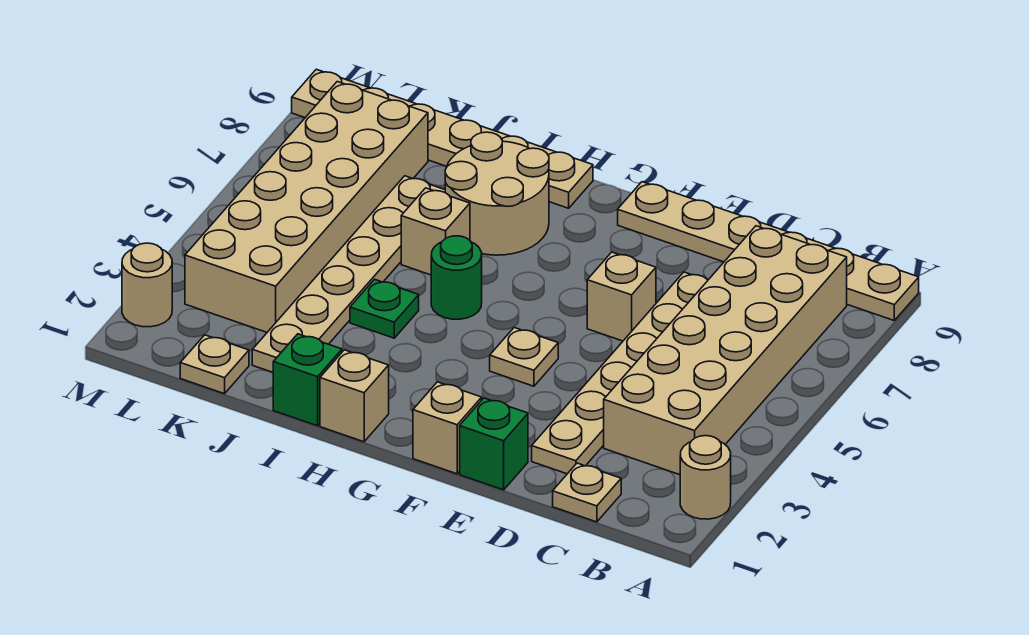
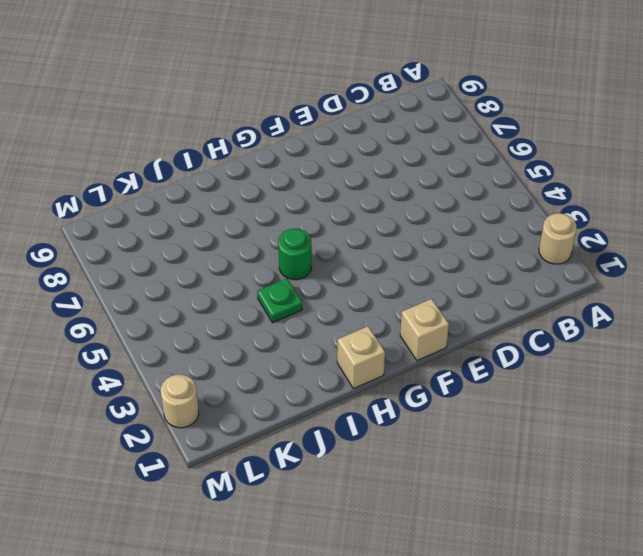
none -> tan 1x6 plate [618,182,919,320]
none -> tan 2x6 brick [604,226,847,475]
none -> tan 1x1 plate [553,463,621,522]

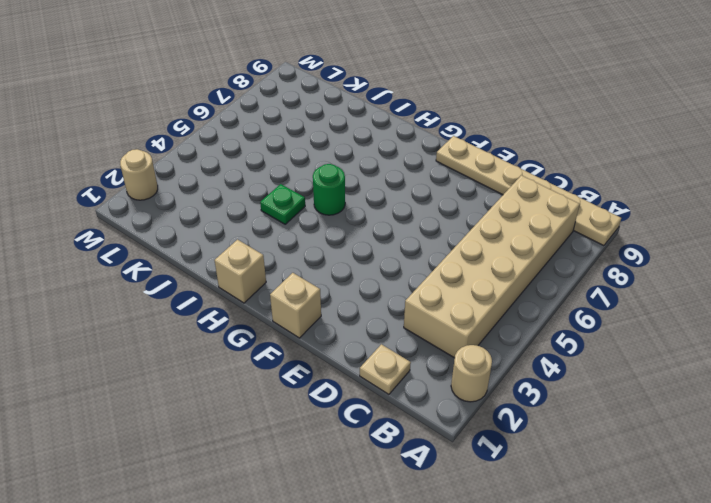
none -> tan 1x6 plate [532,272,708,474]
none -> green 1x1 brick [460,398,528,490]
none -> tan 1x1 brick [587,252,656,341]

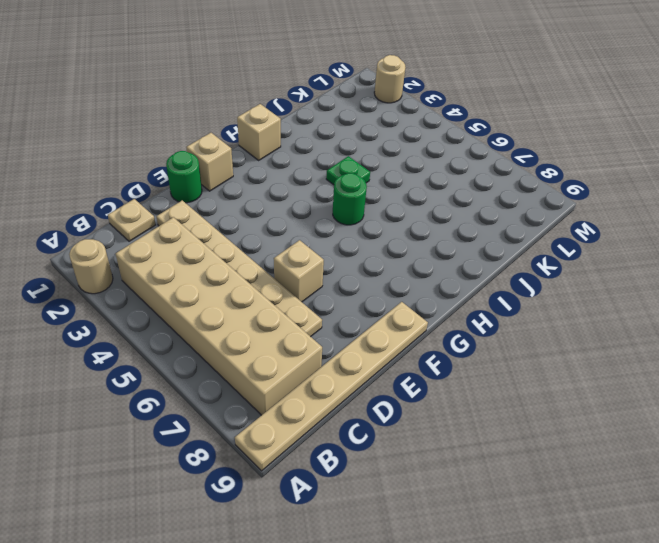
green 1x1 round brick [166,151,202,203] -> green 1x1 brick [460,398,528,490]
none -> tan 1x1 plate [490,328,558,386]
none -> tan 2x2 round brick [445,132,549,255]
none -> tan 1x6 plate [292,69,593,208]

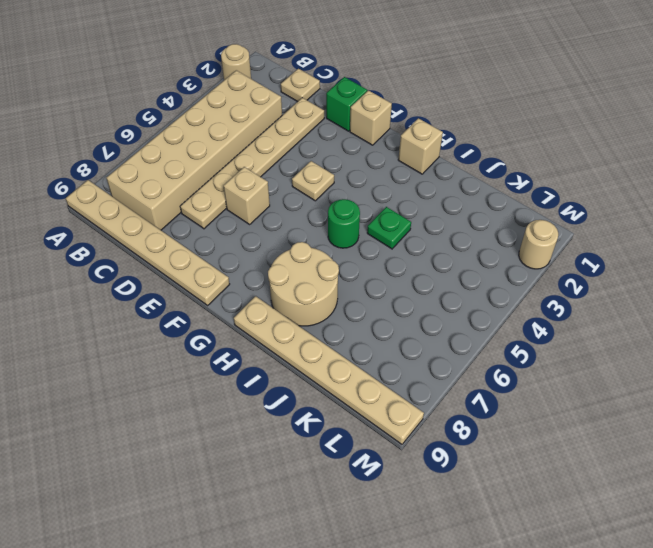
none -> green 1x1 brick [273,334,342,426]
none -> tan 1x1 brick [401,188,470,275]
none -> tan 1x6 plate [252,176,445,372]

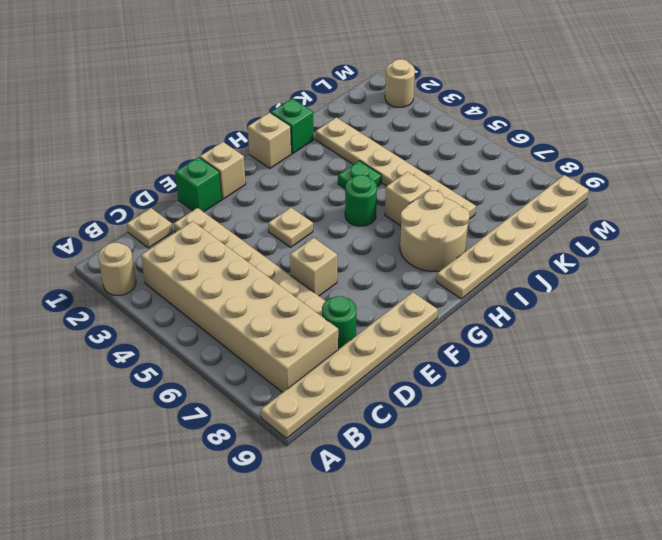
green 1x1 round brick [322,296,356,349] -> none
none -> tan 1x1 plate [180,335,249,394]
none -> tan 2x6 brick [185,82,428,332]

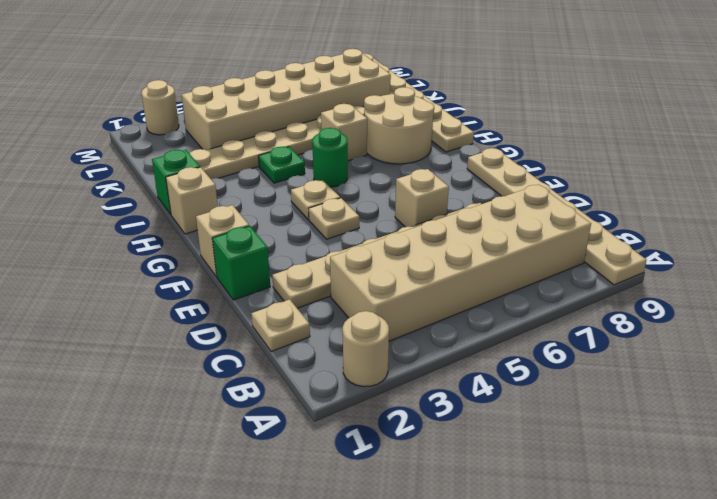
tan 1x1 plate [291,180,340,220] -> tan 1x1 plate moved to [180,335,249,394]

